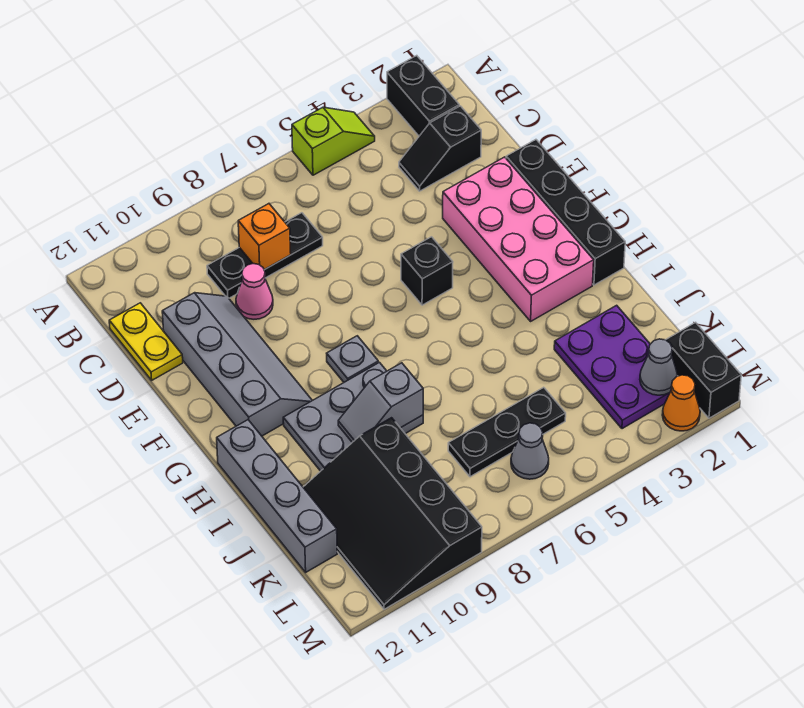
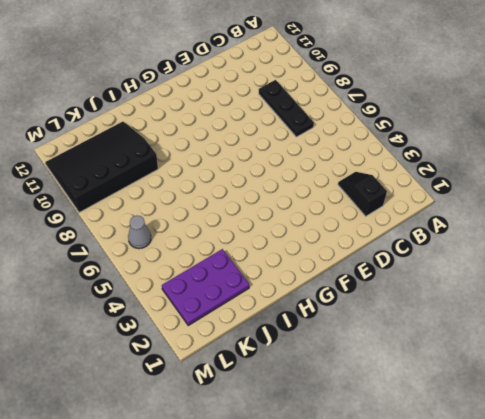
none -> black 1x2 brick [387,56,459,136]
none -> lime 1x2 slope [292,107,375,175]
none -> yellow 1x2 plate [109,303,183,380]

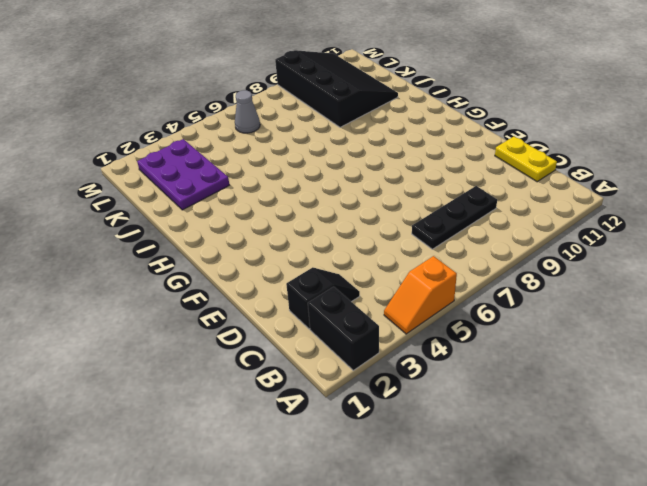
orange 1x2 slope [384,256,457,334] -> lime 1x2 slope [292,107,375,175]
none -> pink 1x1 cone [236,264,273,319]
none -> grey 2x4 slope [162,293,312,436]
none -> black 1x4 brick [506,140,625,285]

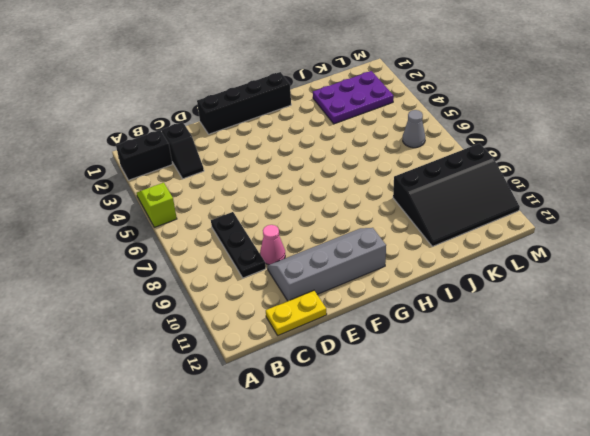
none -> pink 2x4 brick [443,157,594,321]
none -> black 1x1 brick [401,237,453,305]
none -> grey 1x1 plate [327,336,378,382]

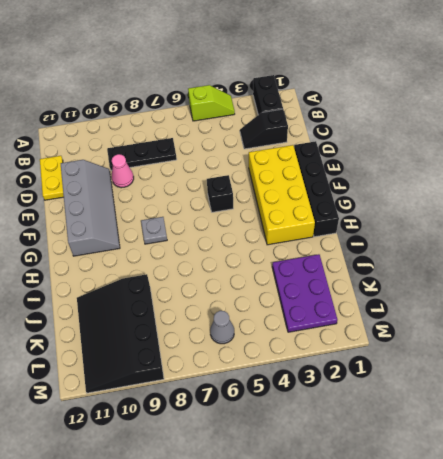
yellow 2x4 brick [249,145,315,245] -> pink 2x4 brick [443,157,594,321]
none -> grey 2x3 plate [283,362,423,471]
none -> grey 1x4 brick [217,420,337,572]
none -> black 1x3 plate [448,387,566,477]

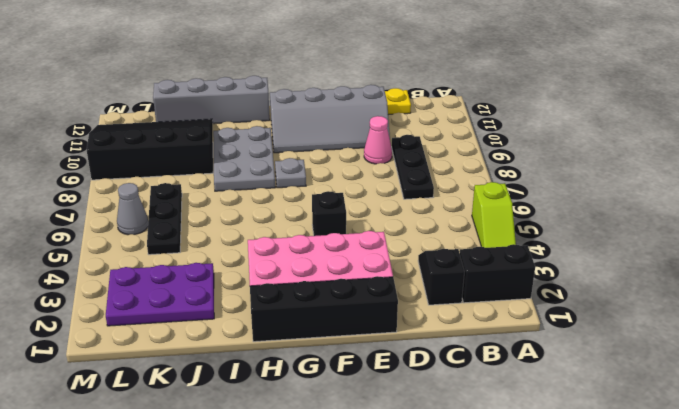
none -> black 1x2 brick [666,322,741,418]
none -> orange 1x1 cone [662,375,700,431]
none -> orange 1x1 brick [238,204,291,270]

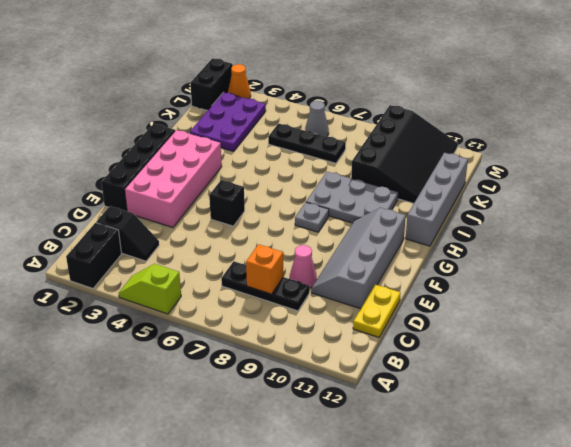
none -> grey 1x2 slope [338,363,423,442]
none -> grey 1x1 cone [640,339,678,395]

